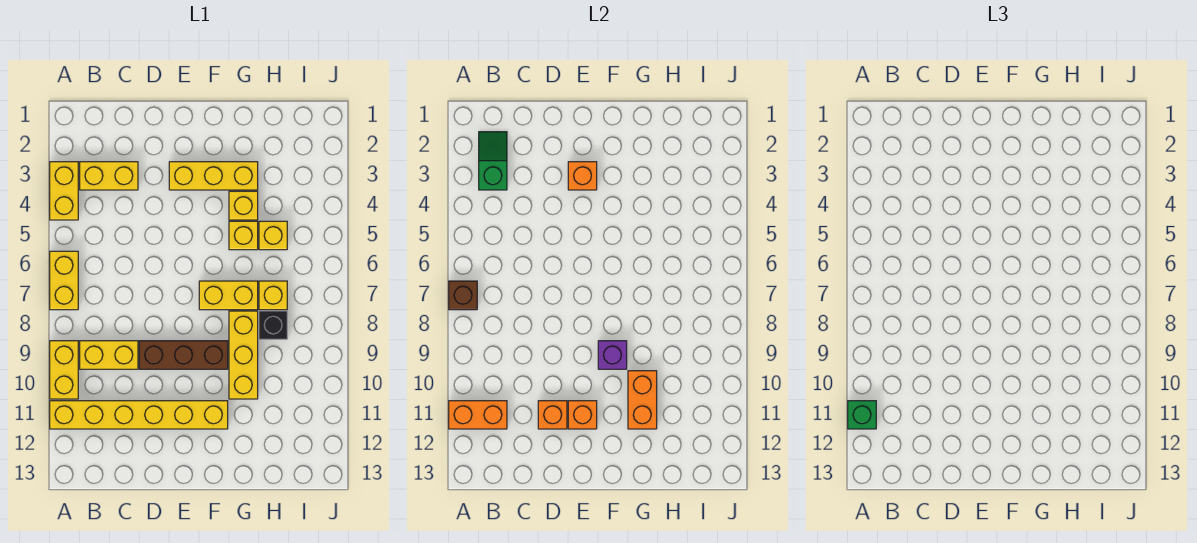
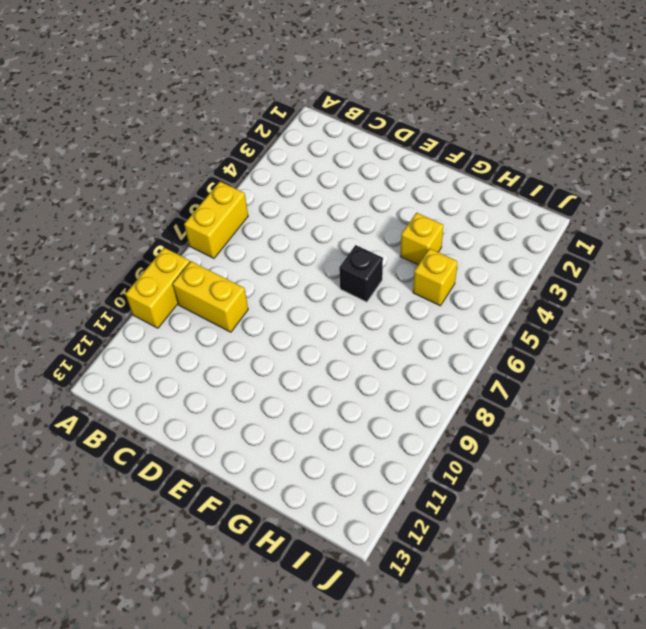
black 1x1 brick [339,245,383,302] -> black 1x1 brick moved to [259,311,287,339]
none -> yellow 1x2 brick [50,162,78,220]
none -> yellow 1x6 brick [50,401,228,429]
none -> yellow 1x2 brick [80,162,138,190]

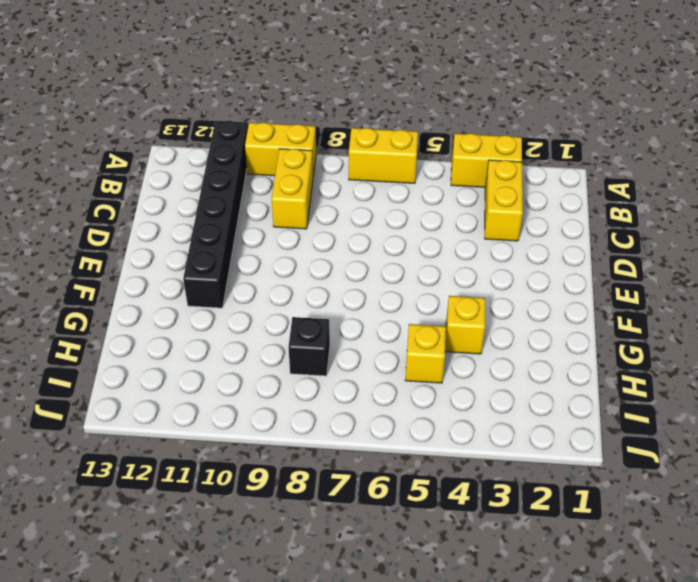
black 1x6 brick [183,121,248,308] -> yellow 1x6 brick [50,401,228,429]
none -> brown 1x3 brick [139,341,228,369]
none -> yellow 1x3 brick [169,162,258,190]
none -> yellow 1x2 brick [199,281,258,310]

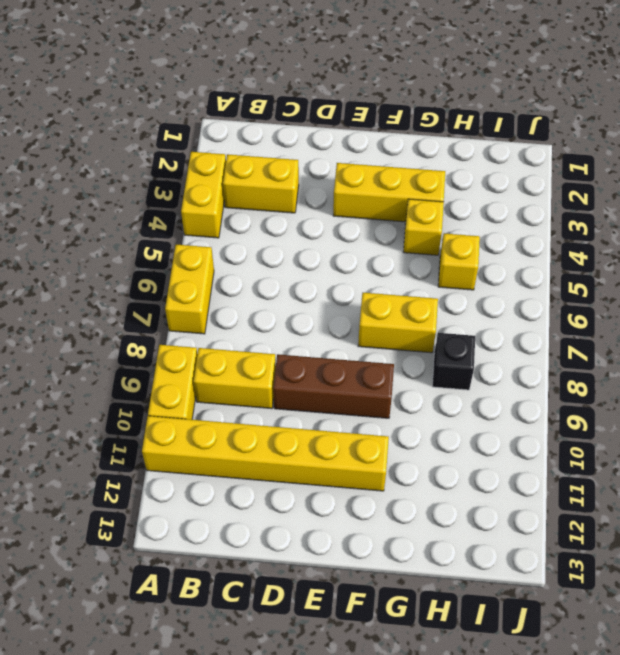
none -> yellow 1x1 brick [229,221,258,250]
none -> yellow 1x3 brick [229,311,258,399]
none -> yellow 1x1 brick [259,281,287,310]

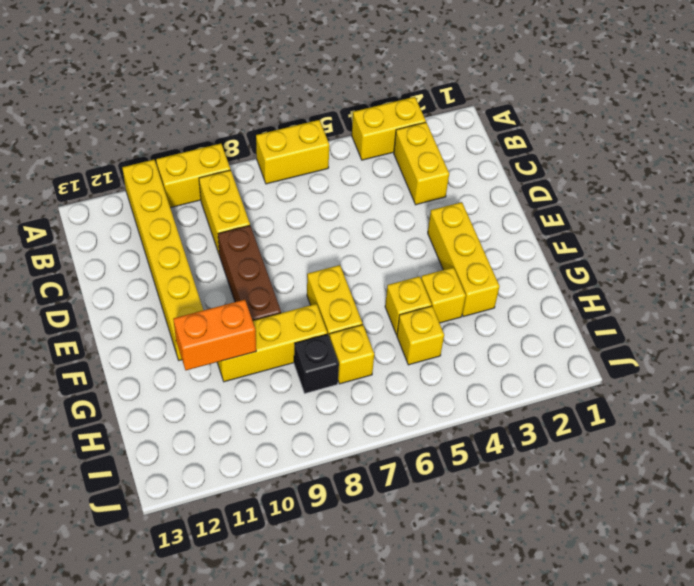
none -> brown 1x1 brick [449,281,477,310]
none -> orange 1x2 brick [449,401,507,429]
none -> green 1x2 slope [479,132,507,190]

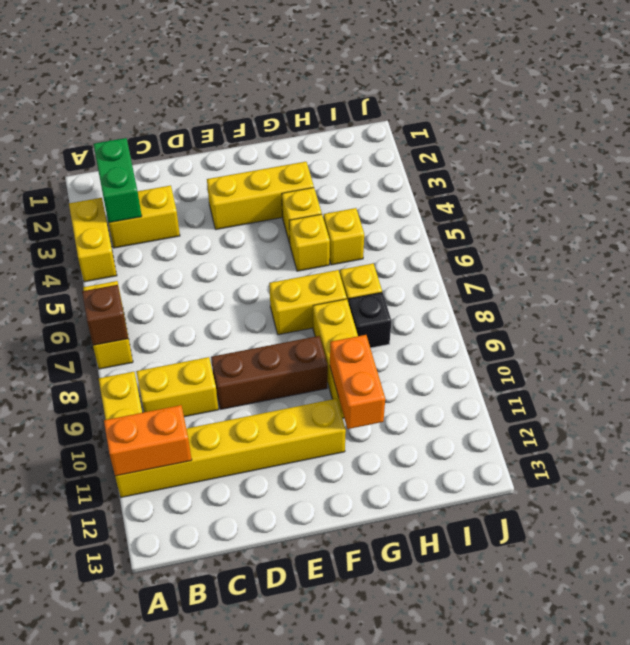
green 1x2 brick [93,138,142,223] -> green 1x2 slope [479,132,507,190]
none -> orange 1x1 brick [538,401,567,429]
none -> orange 1x1 brick [568,162,597,190]
none -> orange 1x1 brick [568,401,597,429]

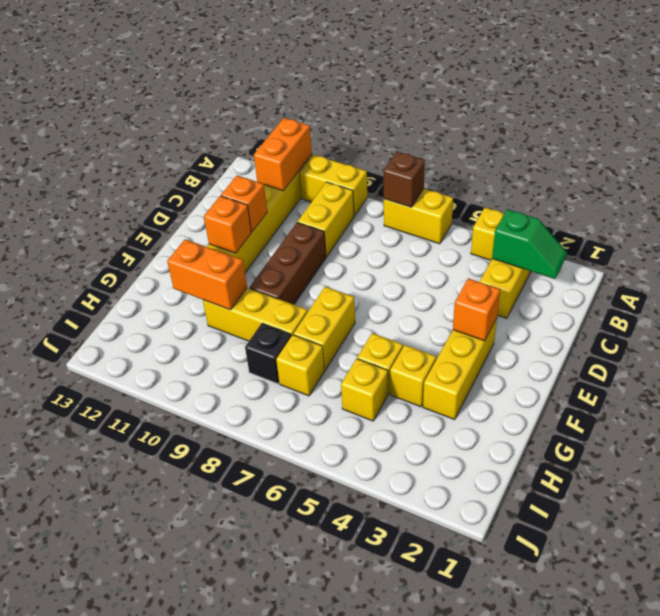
none -> purple 1x1 brick [598,341,627,369]
none -> green 1x1 brick [848,401,876,429]

